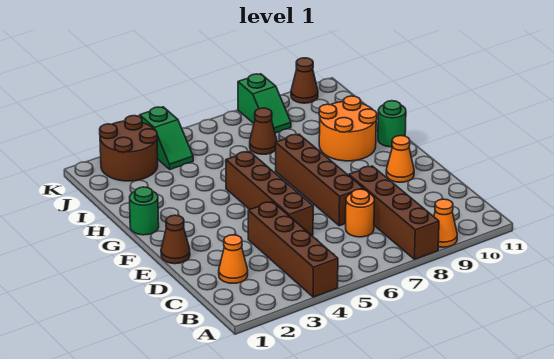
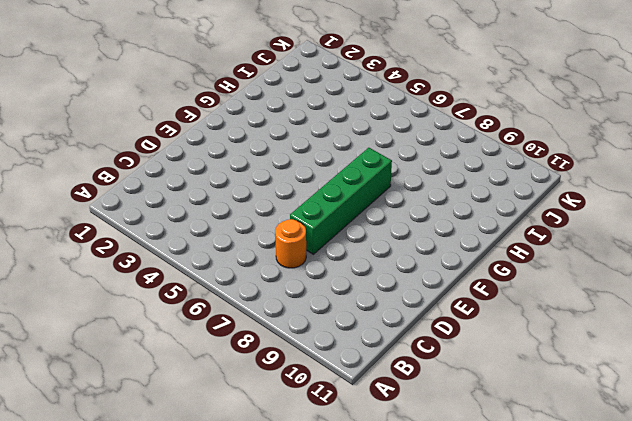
green 1x4 brick [290,148,392,254] -> brown 1x4 brick [276,134,363,226]
none -> brown 1x4 brick [248,202,338,297]
none -> brown 1x4 brick [349,166,439,259]
none -> orange 1x1 cone [434,199,457,247]

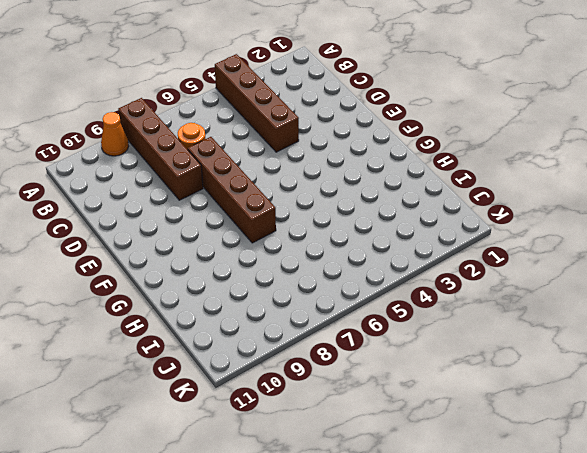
none -> orange 1x1 cone [219,235,248,283]
none -> brown 1x4 brick [226,151,313,236]
none -> brown 1x1 cone [161,215,190,264]

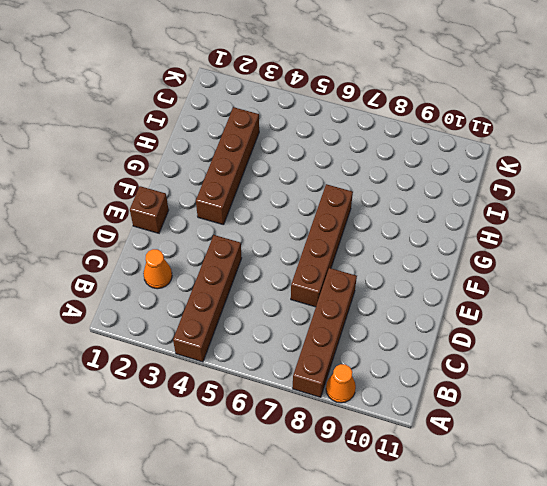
brown 1x1 brick [130,186,169,233] -> brown 1x1 cone [161,215,190,264]
brown 1x4 brick [196,107,259,225] -> brown 1x4 brick moved to [226,151,313,236]
none -> orange 1x1 round brick [346,189,374,237]
none -> orange 1x1 cone [386,136,414,182]
none -> green 1x1 round brick [130,187,159,235]

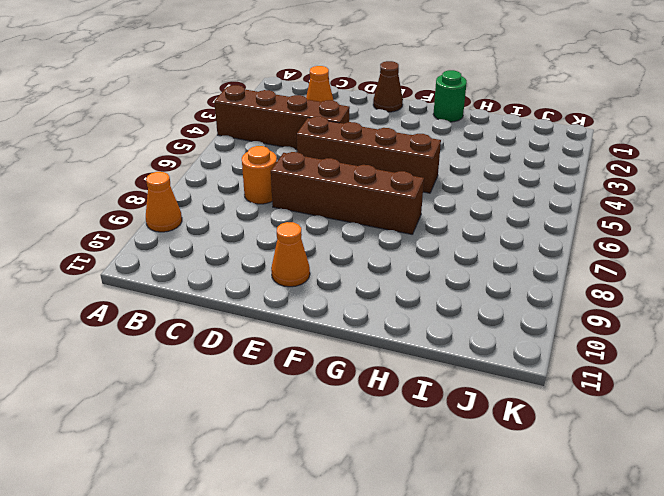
none -> brown 1x4 brick [349,166,439,259]
none -> orange 2x2 round brick [319,96,377,161]
none -> green 1x1 round brick [378,101,406,147]

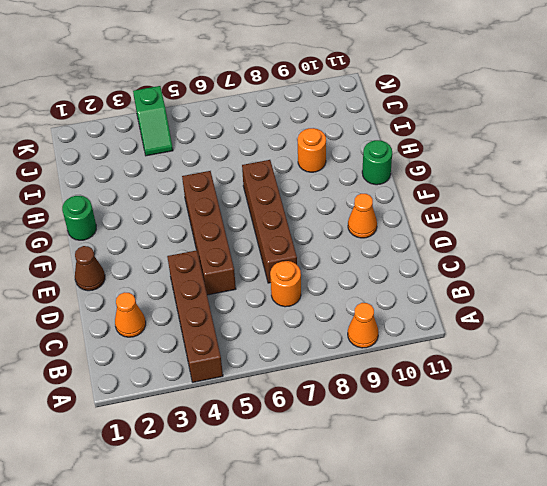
orange 1x1 round brick [298,128,326,172] -> orange 2x2 round brick [319,96,377,161]
none -> brown 1x4 brick [349,166,439,259]
none -> brown 1x1 cone [250,108,277,154]
none -> brown 2x2 round brick [100,116,158,181]

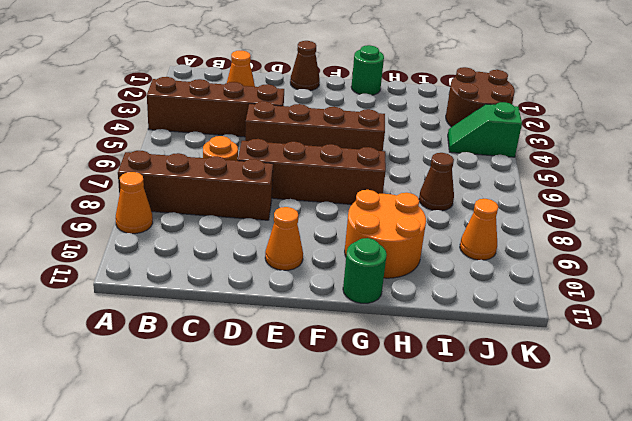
orange 1x1 cone [460,199,498,260] -> none
none -> green 1x2 slope [238,74,291,133]
none -> brown 1x1 cone [291,58,318,103]

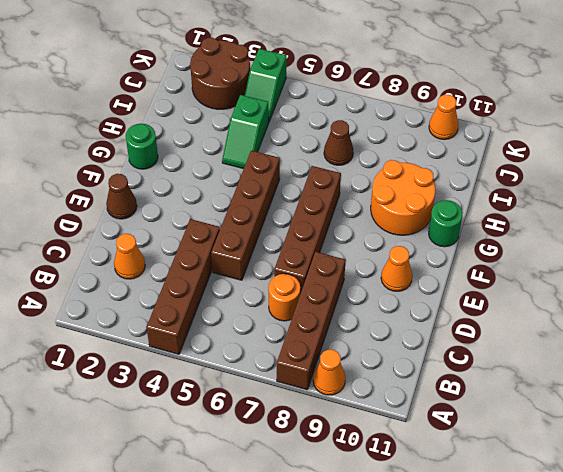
green 1x2 slope [222,95,269,169] -> green 1x2 slope moved to [238,74,291,133]
orange 1x1 cone [429,95,458,140] -> brown 1x1 cone [291,58,318,103]

